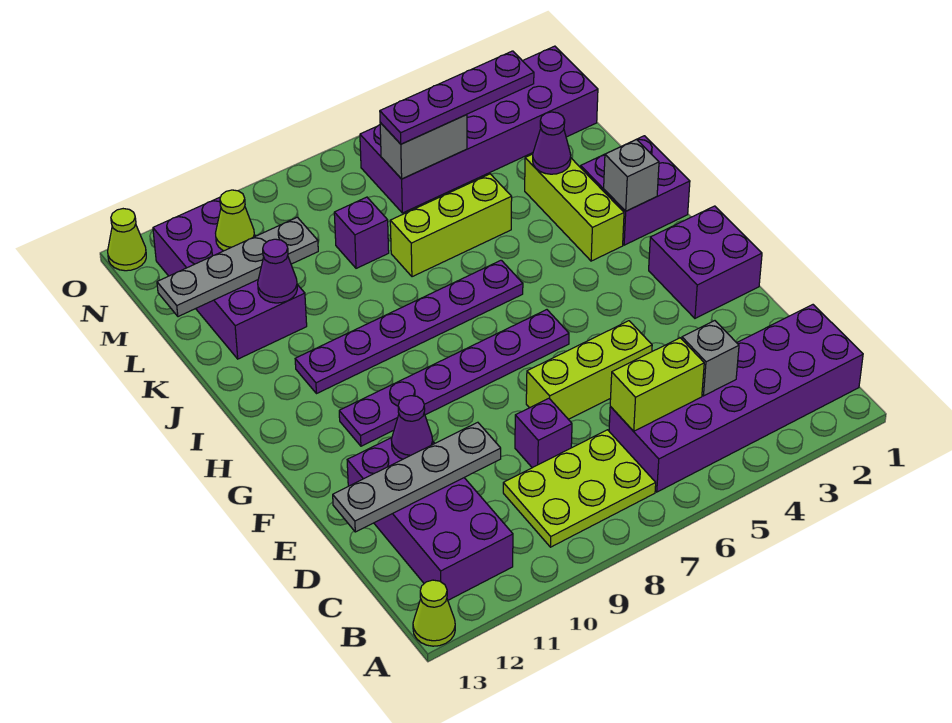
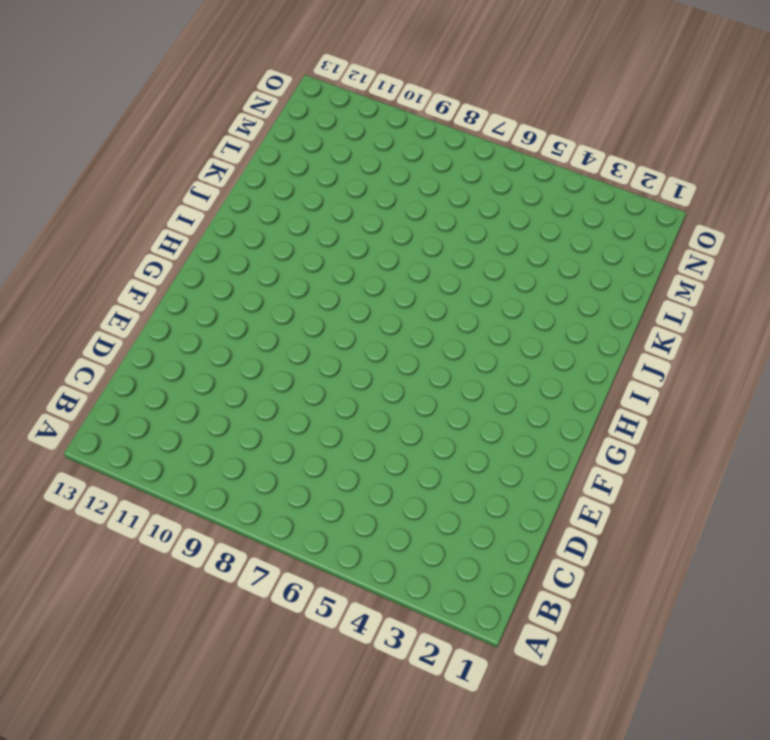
none -> lime 1x1 cone [413,580,455,646]
none -> purple 2x6 brick [609,305,863,492]
none -> lime 2x3 plate [503,430,656,547]

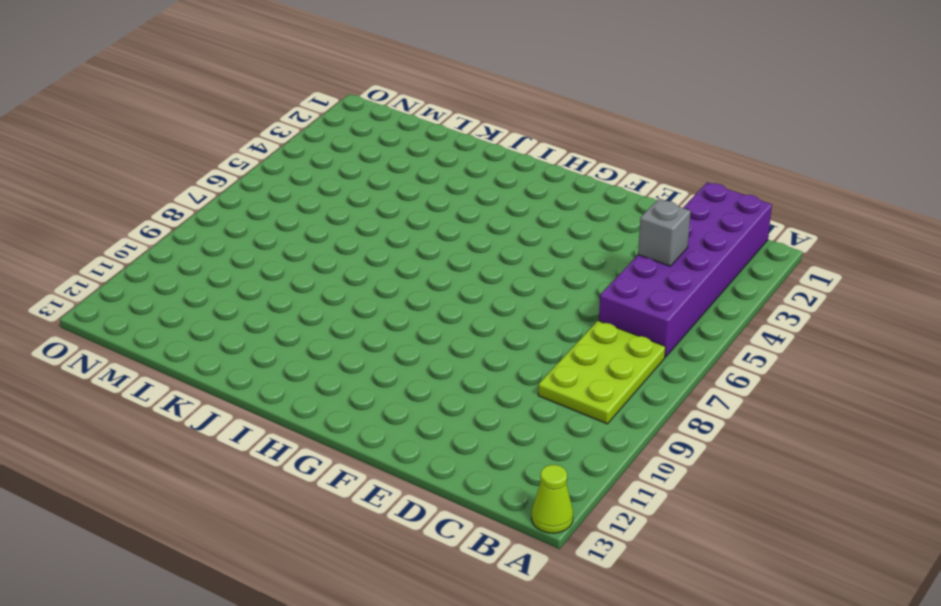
none -> purple 2x4 brick [347,437,513,600]
none -> purple 1x1 brick [515,398,572,468]
none -> lime 1x3 brick [526,321,652,419]

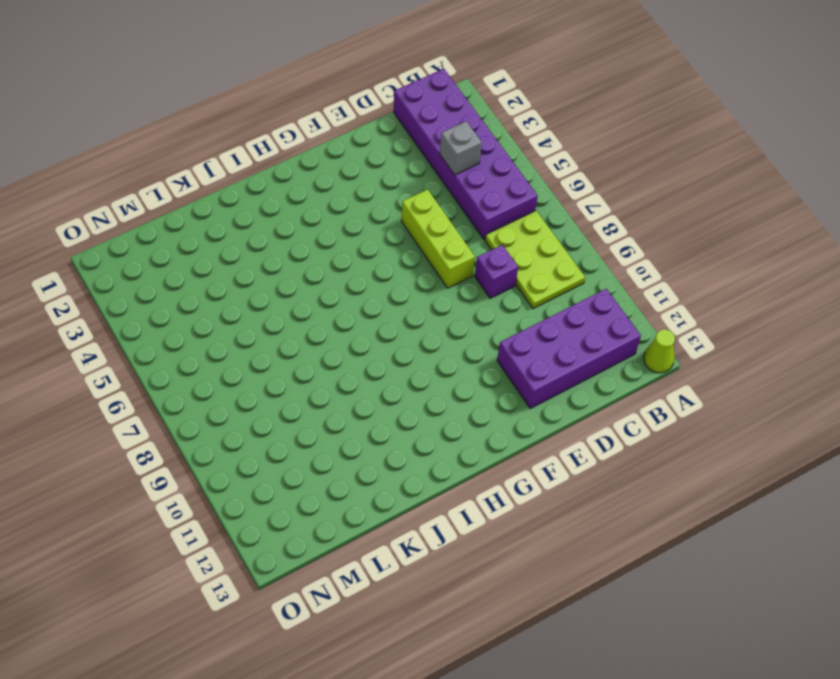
none -> purple 2x2 brick [649,206,762,318]
none -> purple 1x6 plate [339,310,569,446]
none -> purple 2x2 brick [581,136,690,245]

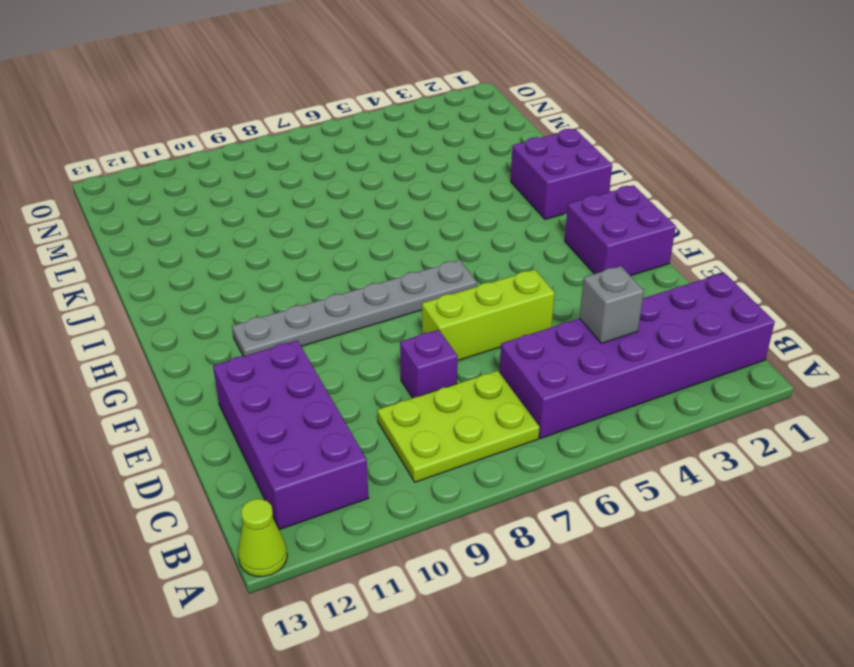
grey 1x6 plate [232,260,477,356] -> purple 1x6 plate [339,310,569,446]
none -> lime 1x3 brick [525,154,624,261]
none -> purple 1x6 plate [295,260,523,394]
none -> lime 1x3 brick [390,174,512,277]

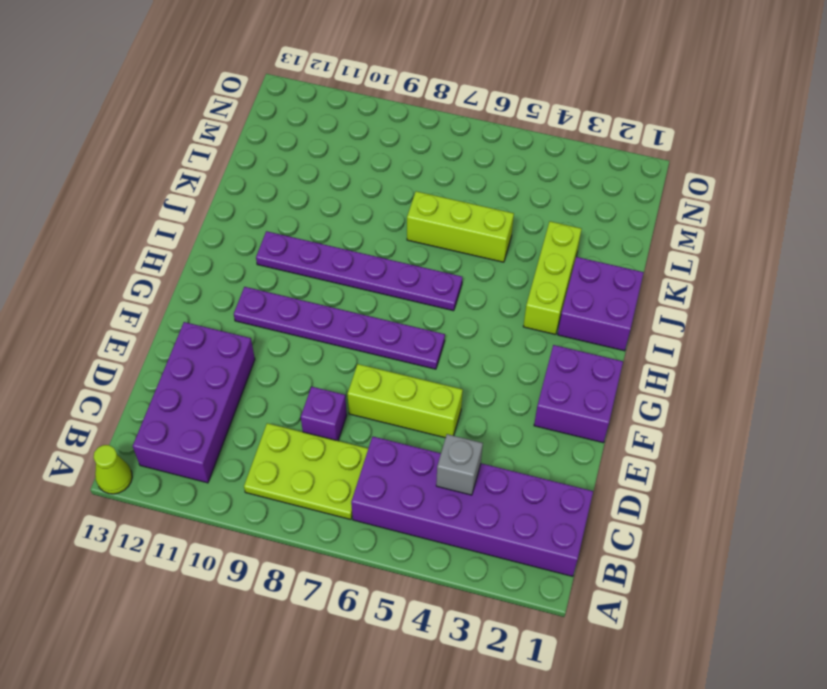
none -> purple 2x4 brick [153,197,307,359]
none -> purple 1x1 brick [334,197,389,268]
none -> purple 2x6 brick [360,46,598,213]

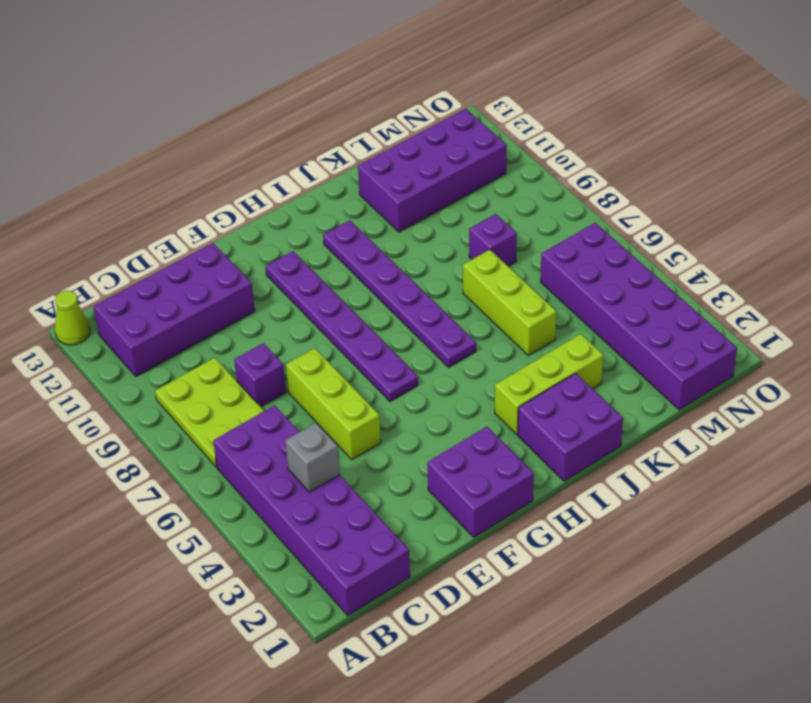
none -> lime 1x1 cone [108,209,146,271]
none -> lime 1x2 brick [610,338,704,431]
none -> grey 1x4 plate [333,422,501,532]

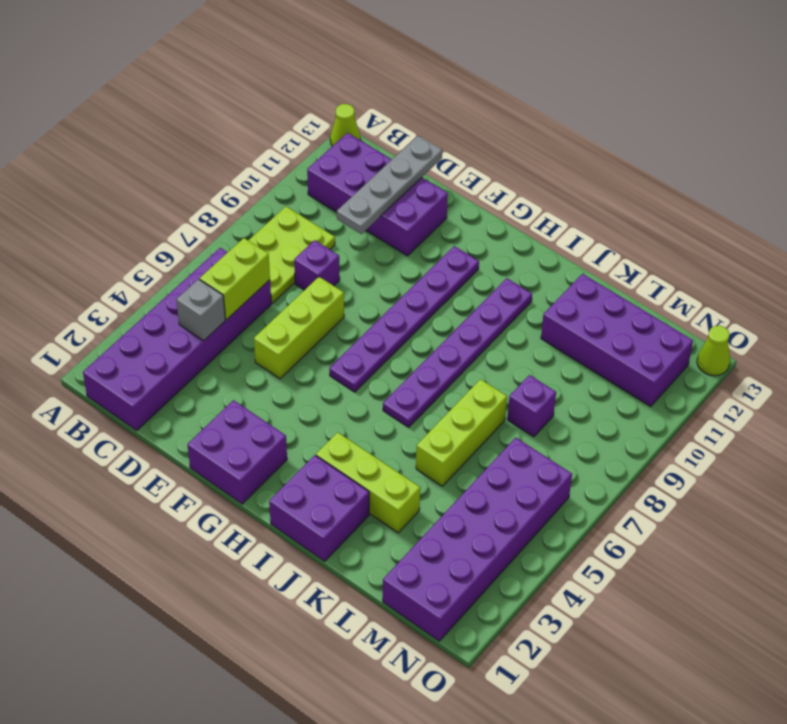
none -> purple 1x1 cone [391,396,433,459]
none -> grey 1x1 brick [604,139,659,211]
none -> purple 1x1 cone [533,112,571,174]

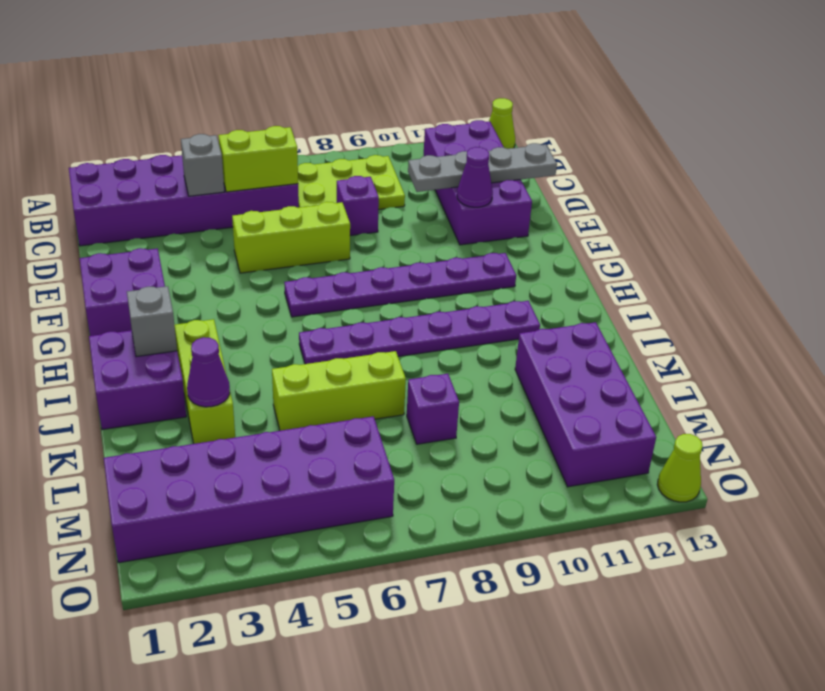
none -> purple 1x1 cone [258,239,297,303]
none -> grey 1x4 plate [157,217,318,317]
none -> grey 1x2 brick [380,115,467,179]

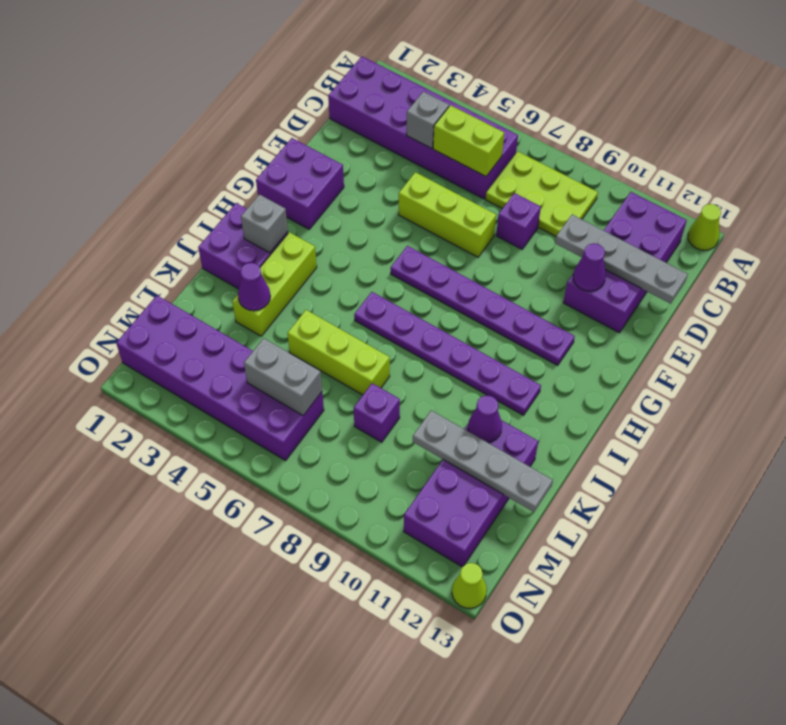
none -> lime 1x1 cone [216,190,255,251]
none -> purple 1x4 plate [380,51,534,144]

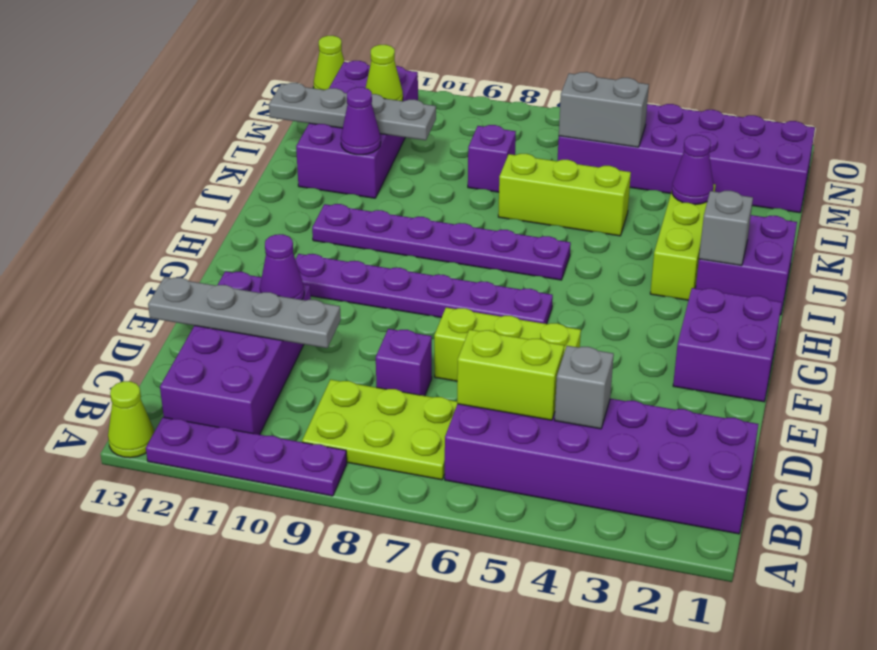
purple 1x4 plate [146,417,347,496] -> purple 1x4 plate moved to [380,51,534,144]

